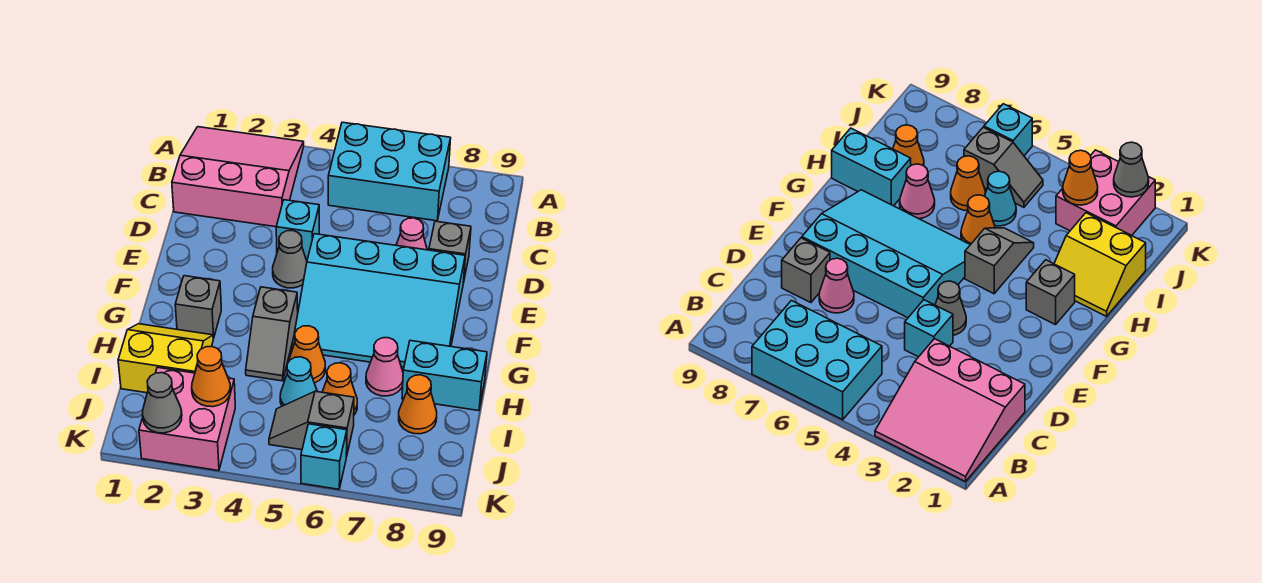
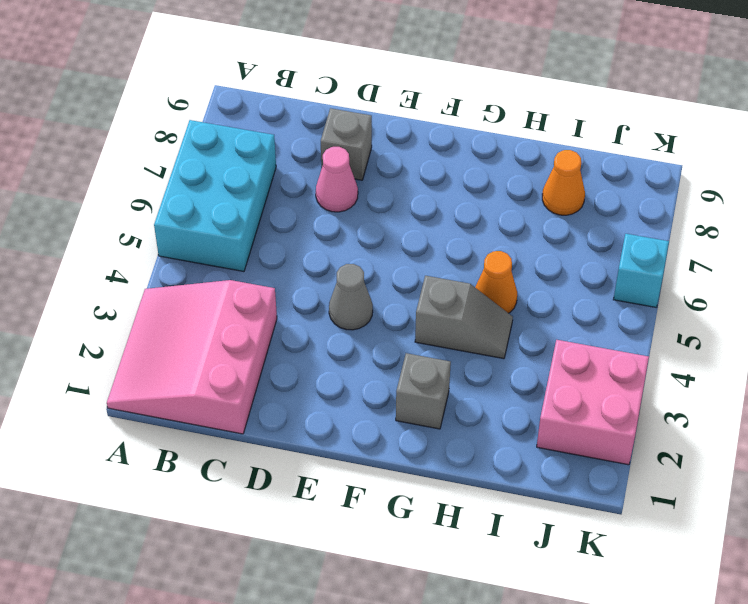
none -> cyan 1x1 brick [276,200,319,260]
none -> cyan 3x4 slope [292,234,465,367]
none -> yellow 2x2 slope [118,324,213,393]

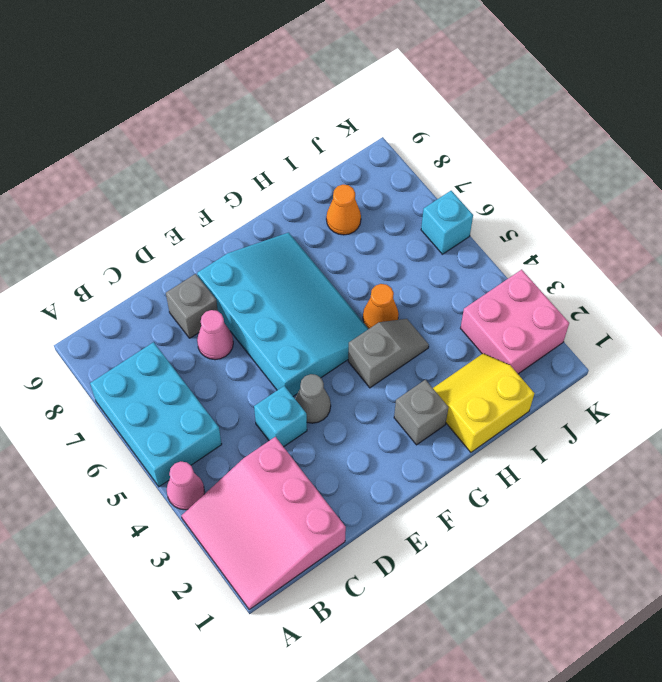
pink 1x1 cone [167,461,204,510] -> pink 1x1 cone moved to [366,338,403,396]
yellow 2x2 slope [433,353,534,452] -> yellow 2x2 slope turned to [118,324,213,393]
none -> cyan 1x2 brick [402,341,487,411]
none -> cyan 1x1 cone [280,357,317,406]
none -> orange 1x1 cone [323,363,357,415]

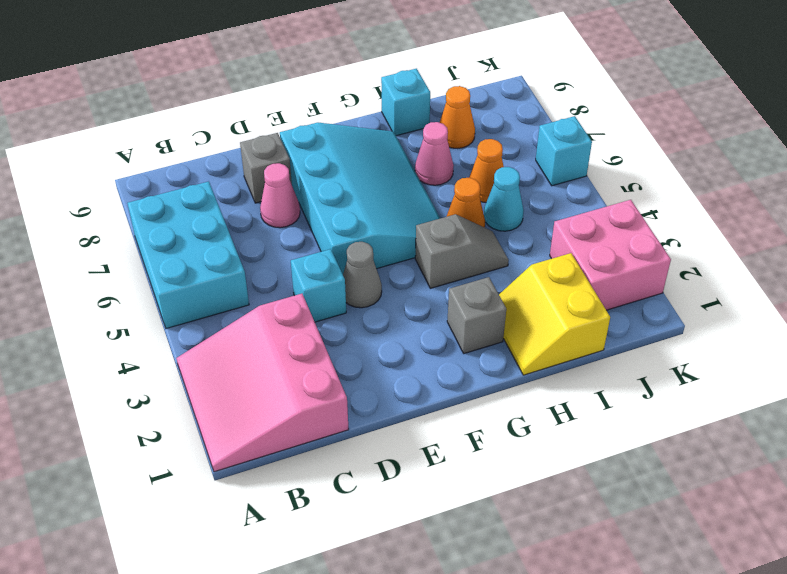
cyan 1x1 brick [381,69,430,136] -> cyan 1x2 brick [402,341,487,411]
none -> grey 1x2 slope [269,391,354,456]
none -> orange 1x1 cone [192,347,231,407]
none -> grey 1x1 cone [142,373,182,433]

